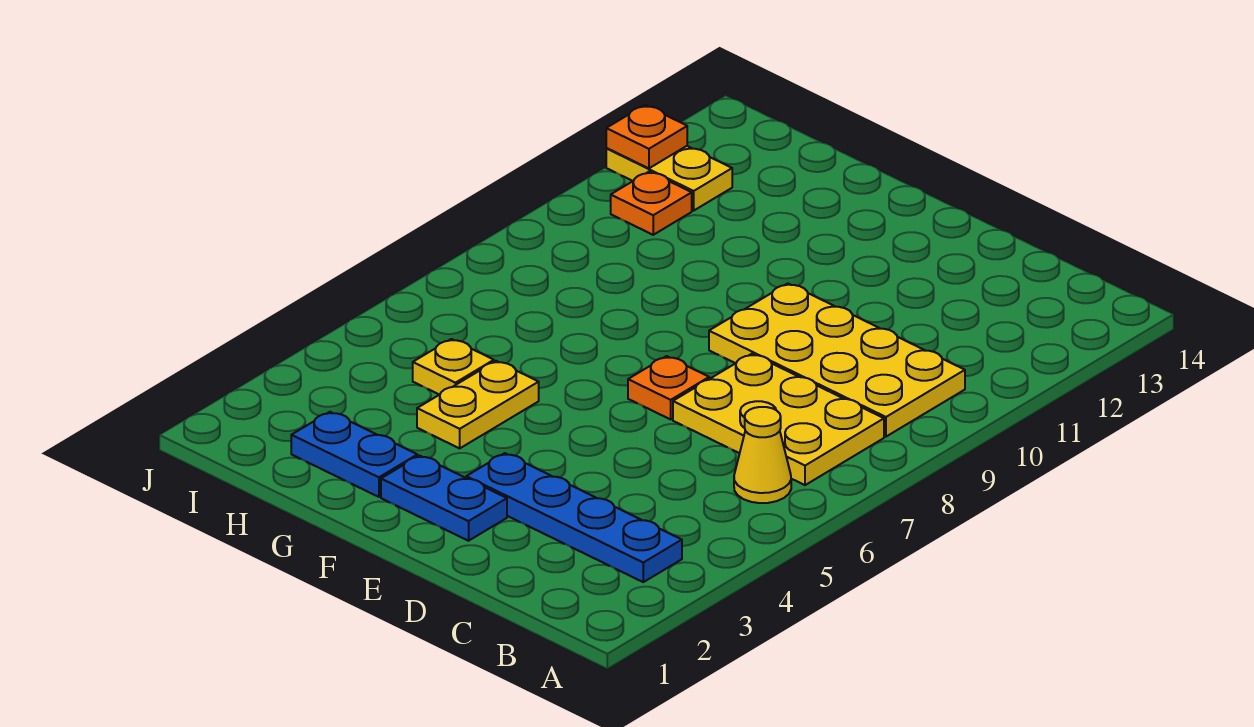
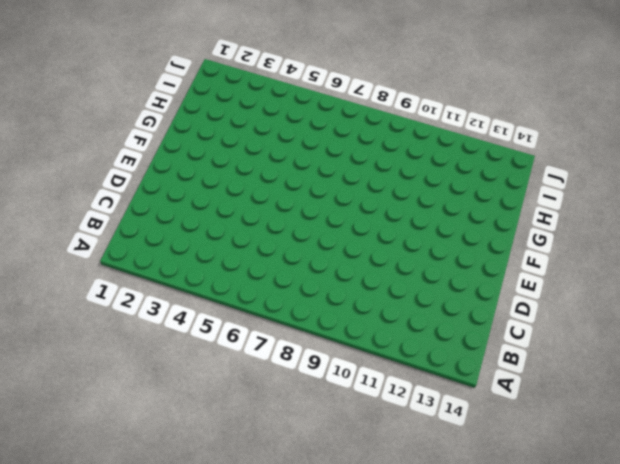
none -> blue 1x4 plate [466,453,682,582]
none -> yellow 1x1 cone [734,407,791,503]
none -> yellow 2x3 plate [673,354,884,485]

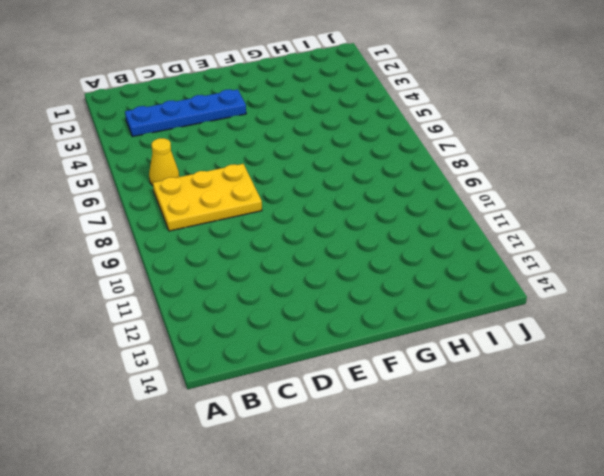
none -> yellow 2x4 plate [709,284,965,437]
none -> blue 1x2 plate [381,456,507,541]
none -> orange 1x1 plate [628,356,709,419]

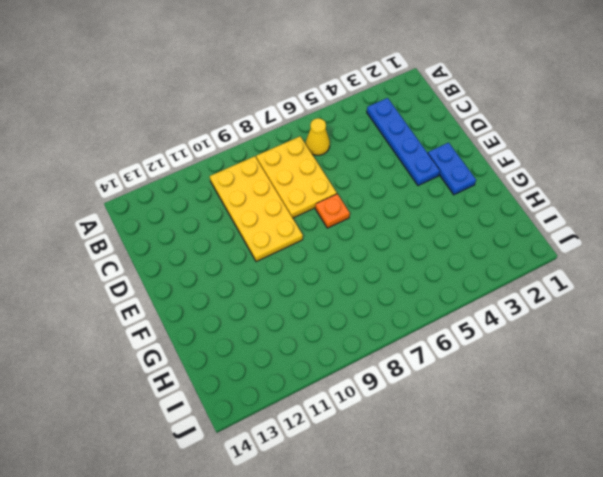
none -> blue 1x2 plate [291,412,417,497]
none -> yellow 1x2 plate [417,361,539,448]
none -> yellow 1x1 plate [413,339,494,395]

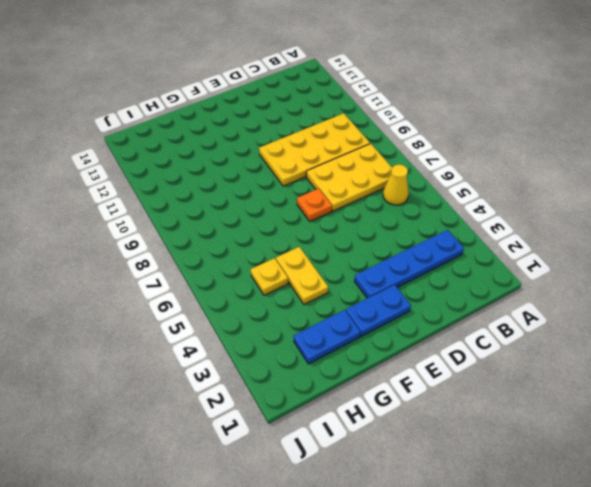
none -> orange 1x1 plate [611,172,692,235]
none -> yellow 1x2 plate [606,146,732,211]
none -> orange 1x1 plate [606,105,687,168]

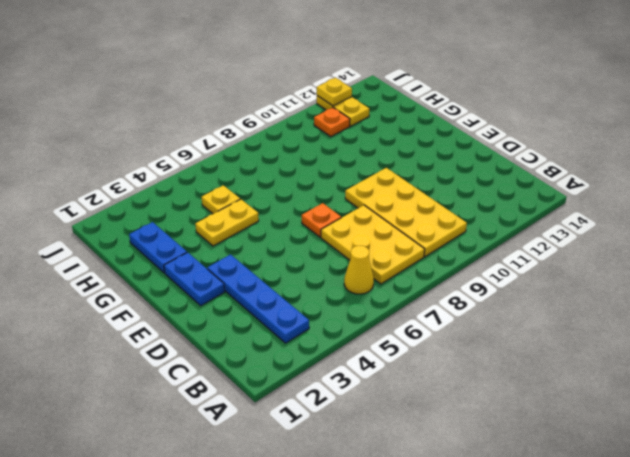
yellow 1x1 plate [317,78,352,106] -> orange 1x1 plate [606,105,687,168]

